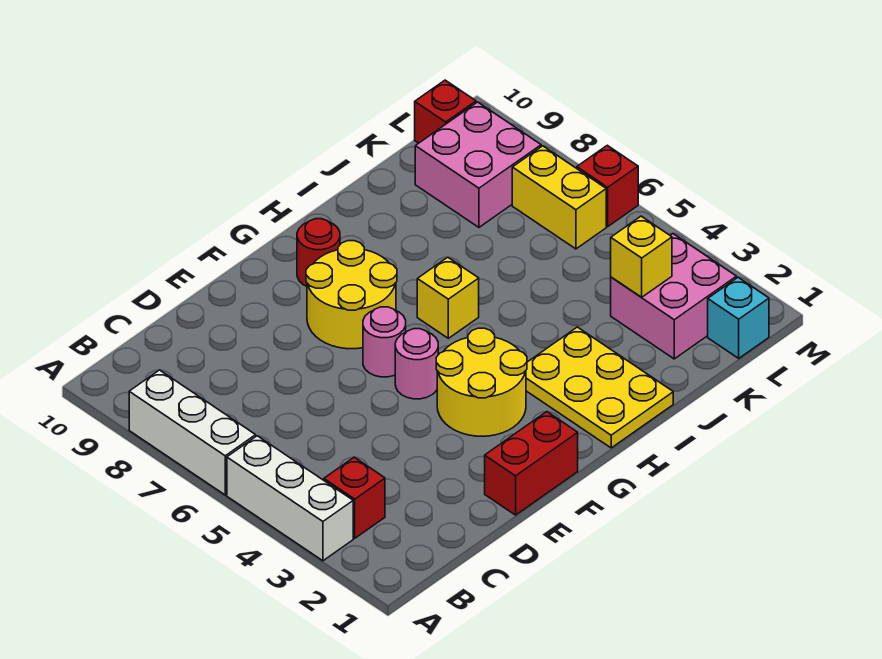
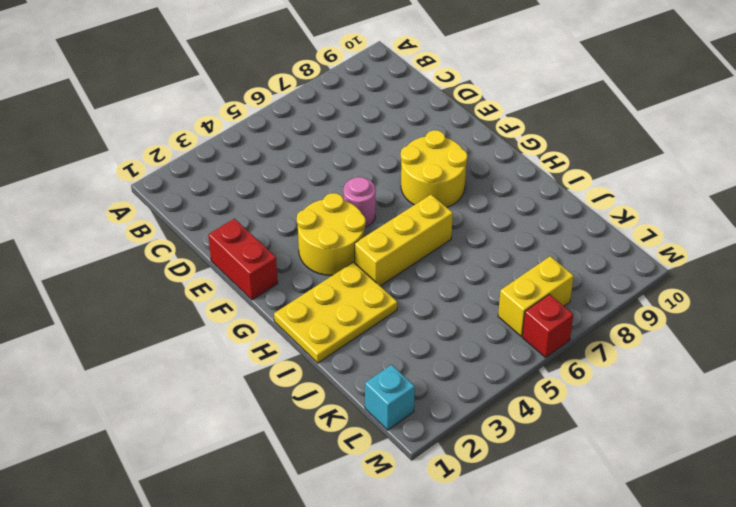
yellow 1x3 brick [355,195,453,286] -> yellow 1x1 brick [417,257,479,338]
none -> white 1x3 brick [227,436,353,561]
none -> white 1x3 brick [129,370,256,495]
none -> red 1x1 brick [324,457,385,538]

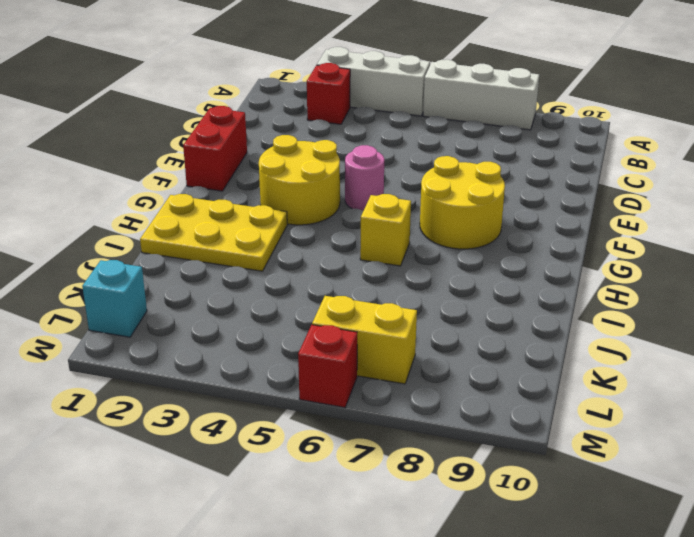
none -> pink 1x1 round brick [363,307,406,377]
none -> red 1x1 round brick [297,219,340,286]
none -> pink 2x2 brick [611,234,737,359]

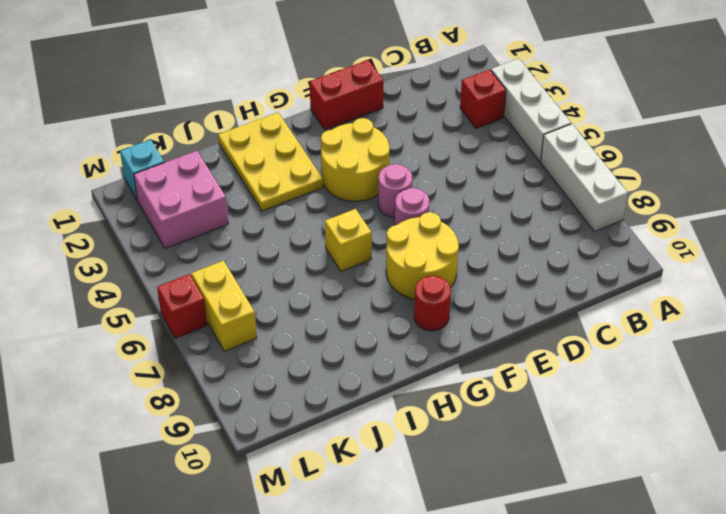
none -> pink 2x2 brick [415,102,541,227]
none -> red 1x1 brick [415,80,476,143]
none -> yellow 1x1 brick [611,216,672,297]

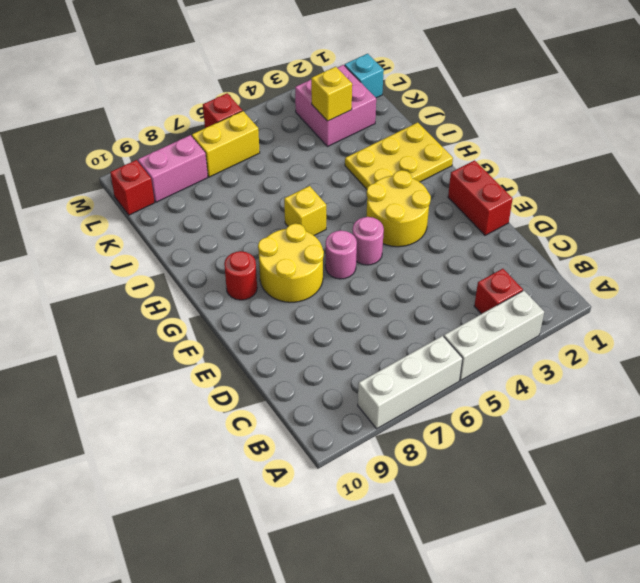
pink 1x2 brick [138,135,208,202] -> pink 2x2 brick [415,102,541,227]

